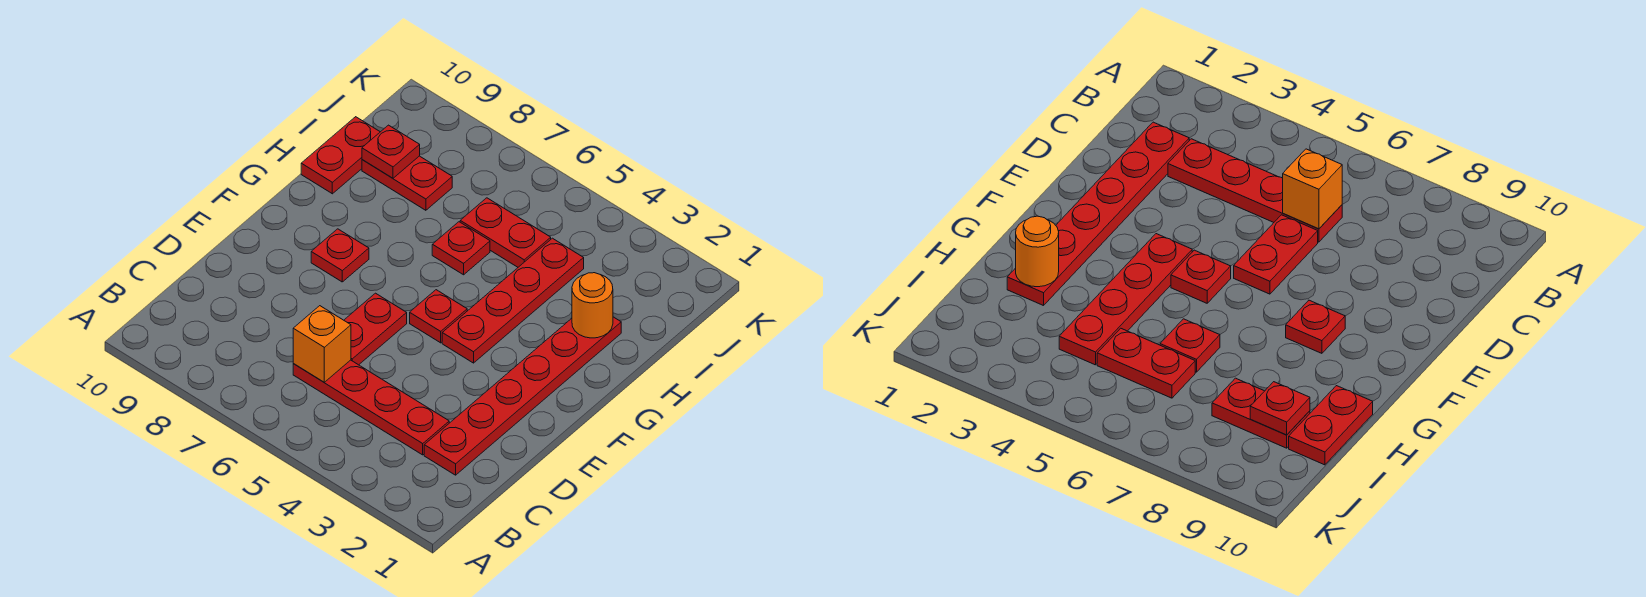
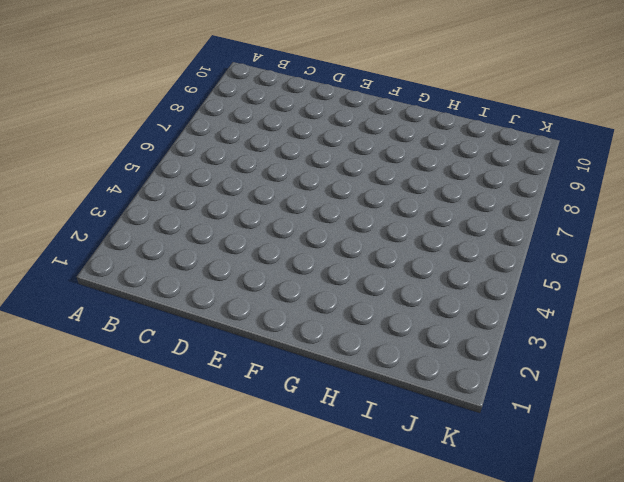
none -> red 1x6 plate [424,317,621,475]
none -> red 1x4 plate [293,360,449,455]
none -> red 1x2 plate [344,293,407,365]

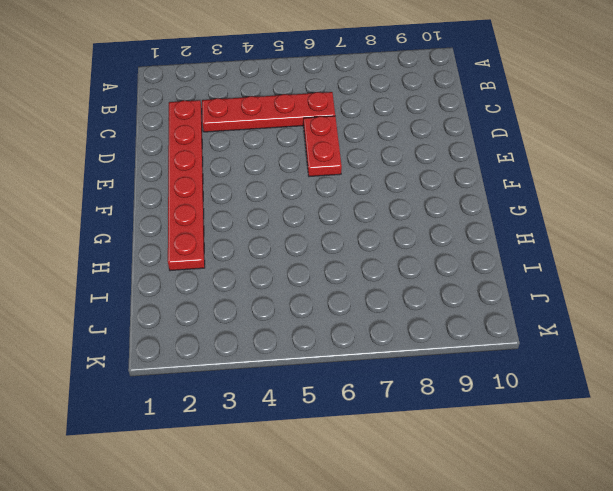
none -> red 1x4 plate [442,238,584,363]
none -> red 1x1 plate [410,290,467,343]
none -> red 1x1 plate [311,229,369,282]

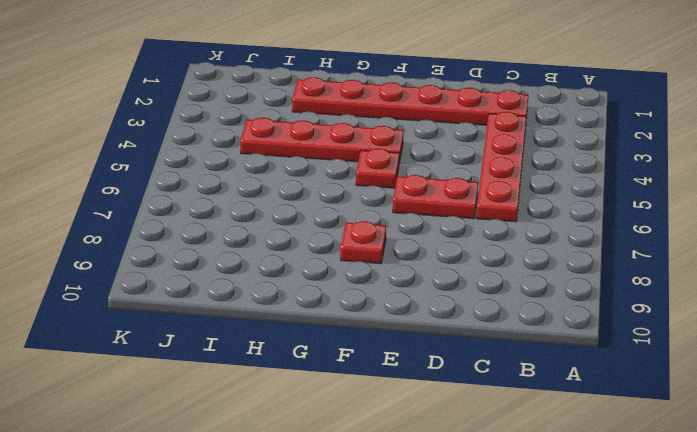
none -> red 1x1 plate [432,222,490,275]
none -> red 1x2 plate [301,117,380,194]
none -> red 1x2 plate [460,198,551,267]

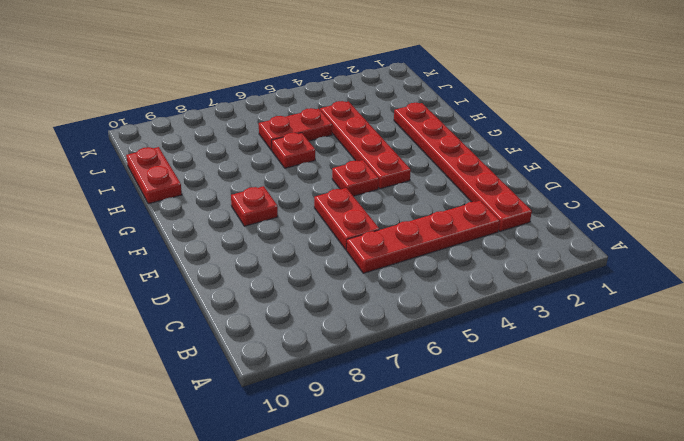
none -> red 1x2 plate [362,156,452,210]
none -> orange 1x1 brick [293,306,351,382]
none -> orange 1x1 round brick [572,273,613,338]

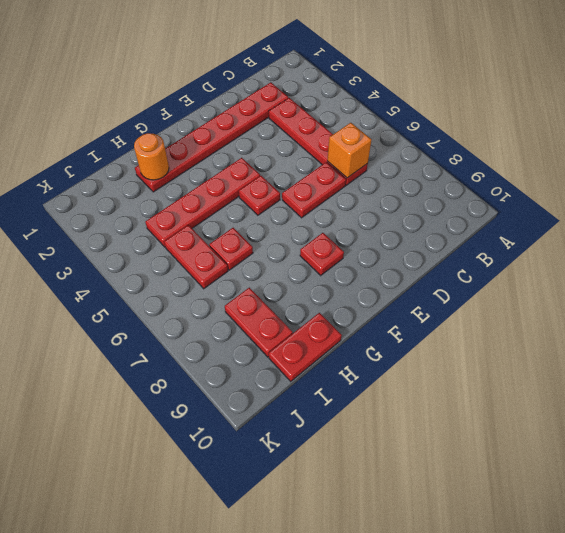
none -> red 1x1 plate [362,125,420,178]

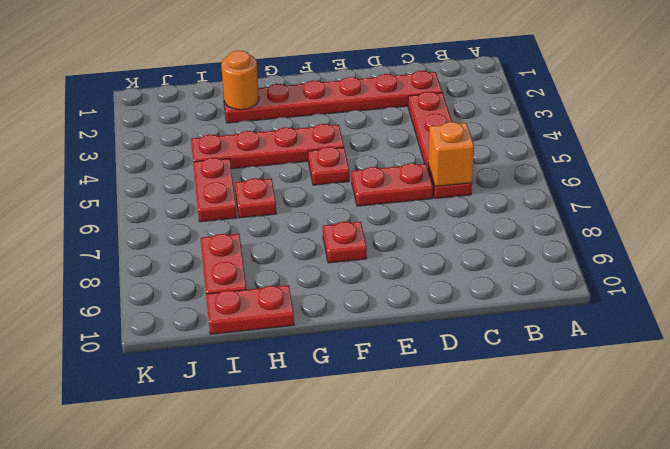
none -> red 1x1 plate [362,125,420,178]

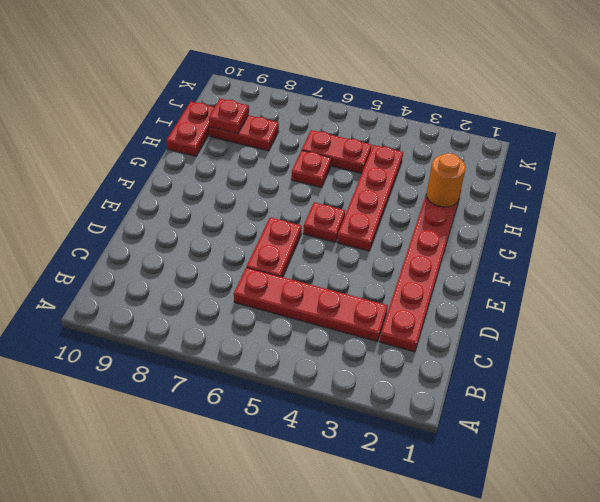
none -> red 1x1 plate [311,229,369,282]
none -> orange 1x1 brick [293,306,351,382]

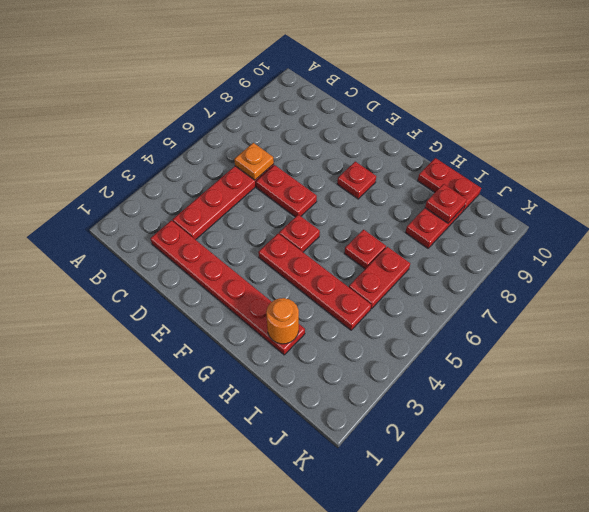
orange 1x1 plate [234,143,274,180] -> orange 1x1 brick [293,306,351,382]

